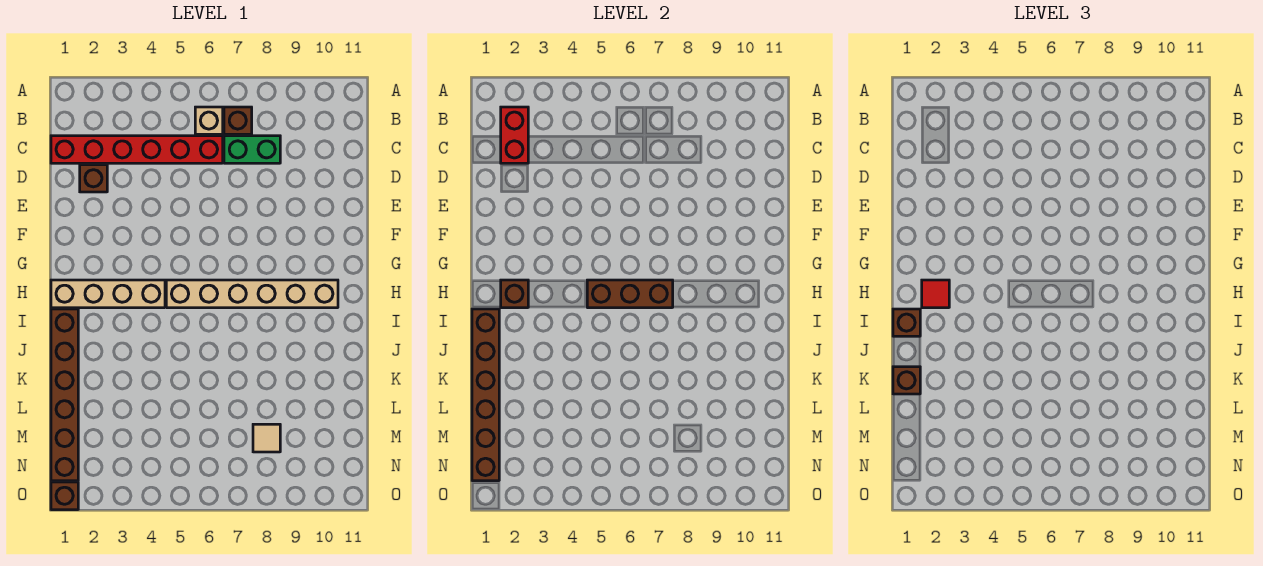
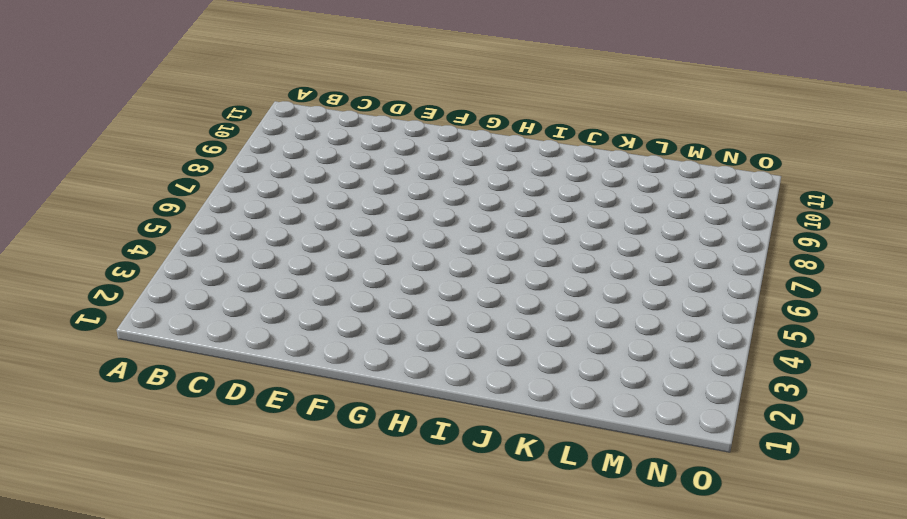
none -> tan 1x1 brick [195,107,223,134]
none -> brown 1x1 brick [224,107,252,134]
none -> red 1x6 brick [51,136,223,163]

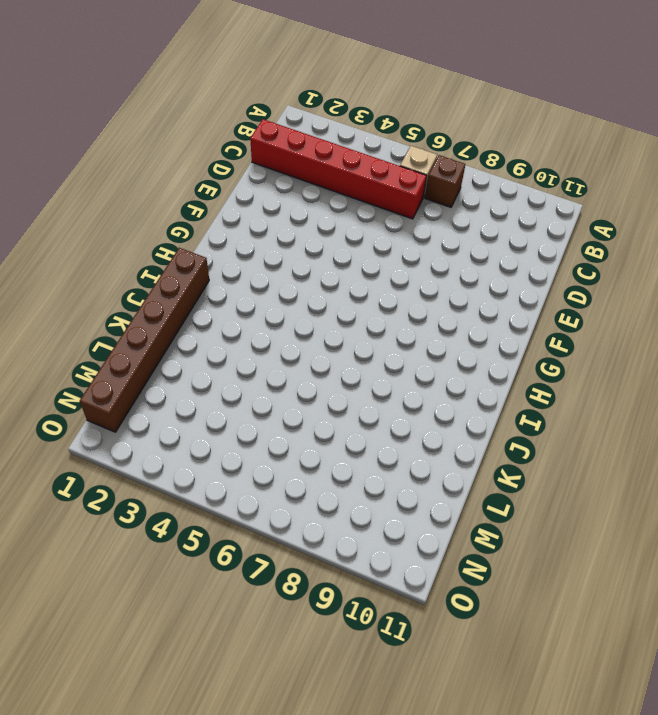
none -> green 1x2 brick [224,136,280,163]
none -> brown 1x1 brick [80,165,107,192]
none -> tan 1x4 brick [51,280,165,308]

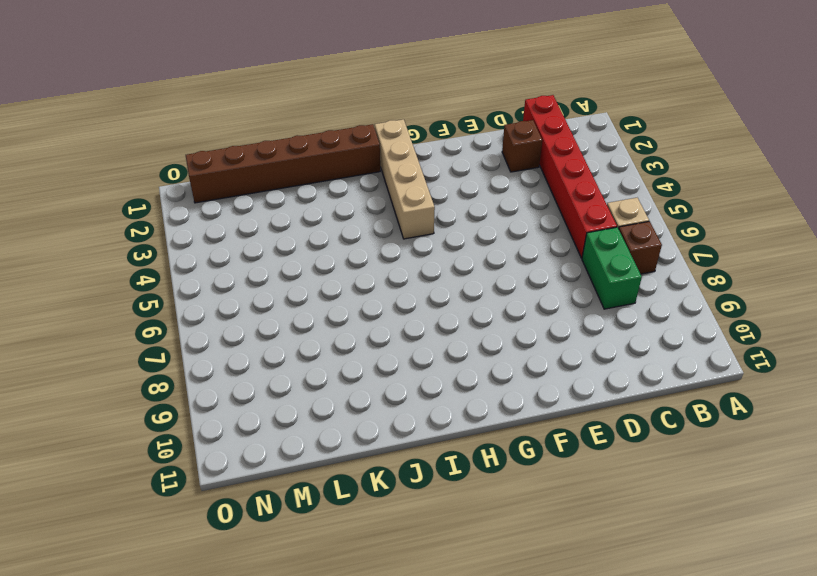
none -> tan 1x6 brick [166,280,338,308]
none -> tan 1x1 tile [253,424,280,452]
none -> brown 1x1 brick [51,482,78,510]

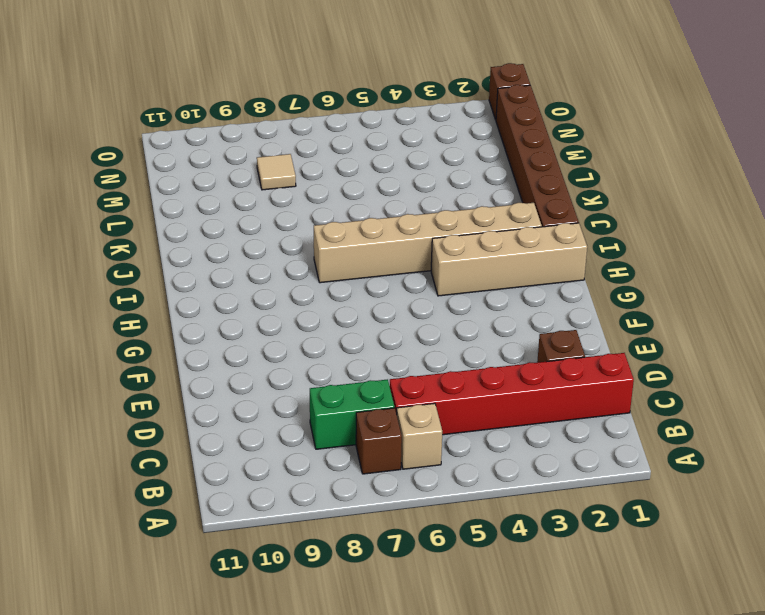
tan 1x6 brick [314,203,542,283] -> tan 1x6 brick moved to [166,280,338,308]
none -> red 1x2 brick [501,107,528,163]
none -> brown 1x1 brick [501,280,528,308]
none -> brown 1x3 brick [587,280,673,308]

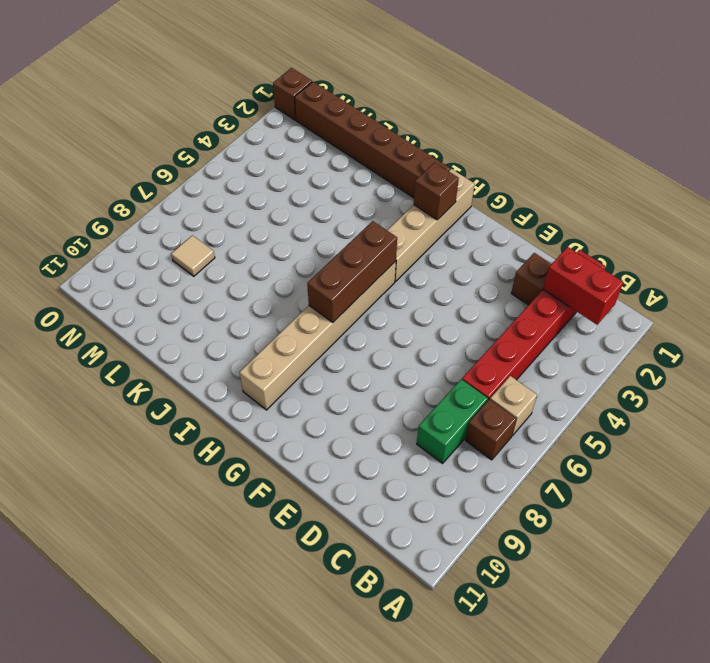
none -> brown 1x6 brick [472,309,499,481]
none -> red 1x1 tile [922,280,949,308]
none -> brown 1x1 brick [893,309,920,336]

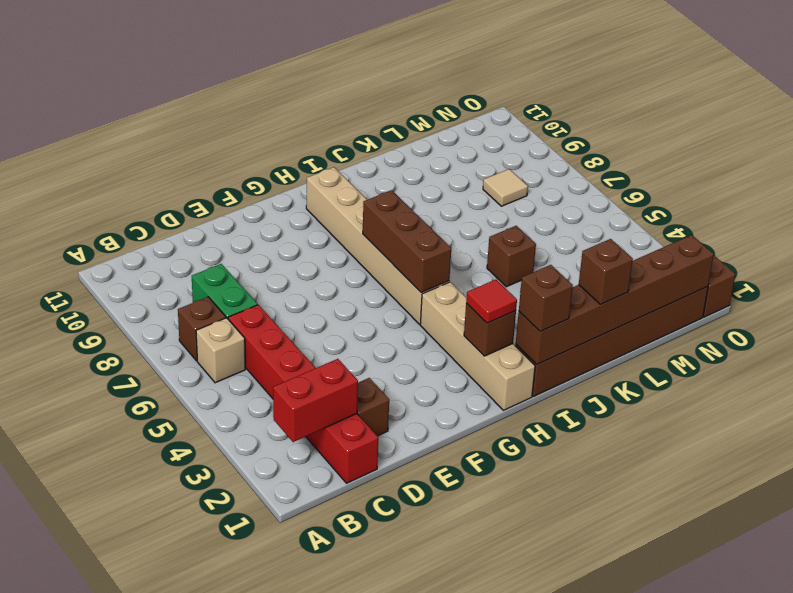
brown 1x1 brick [487,226,536,287] -> none

